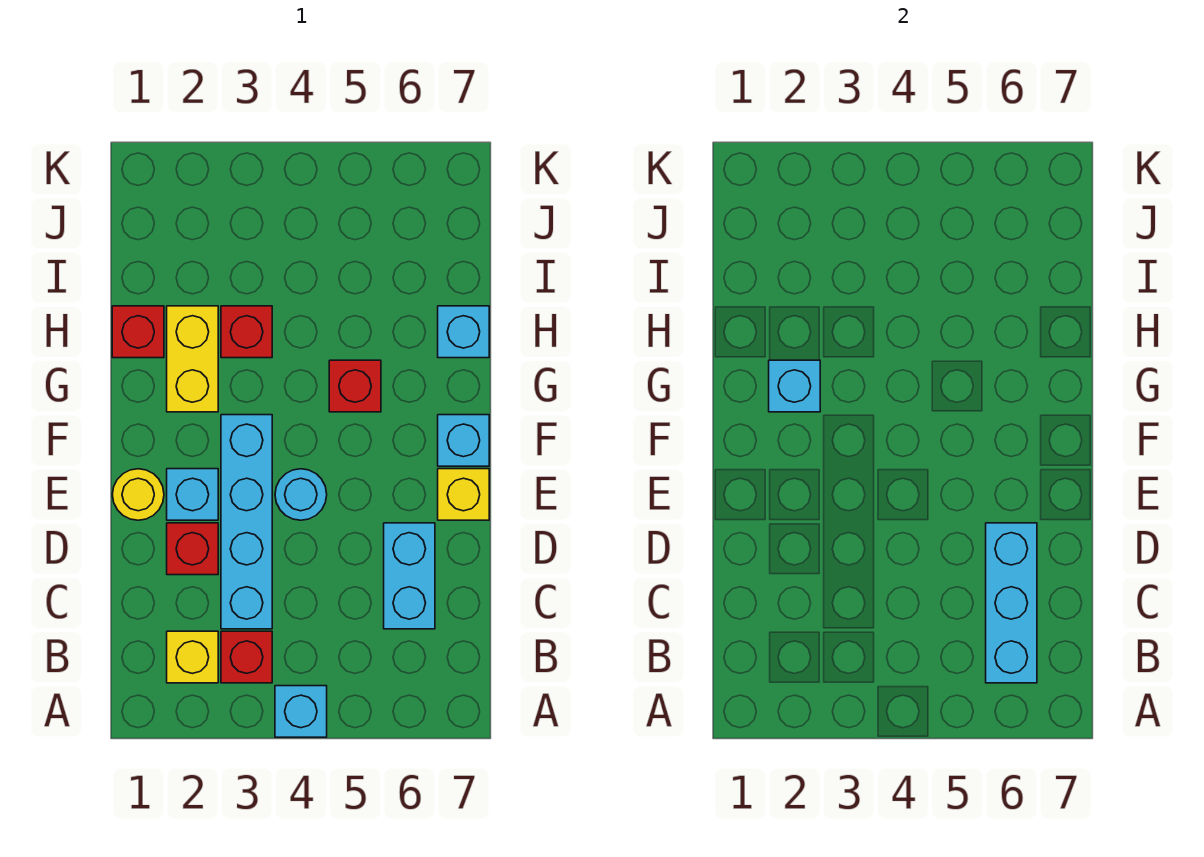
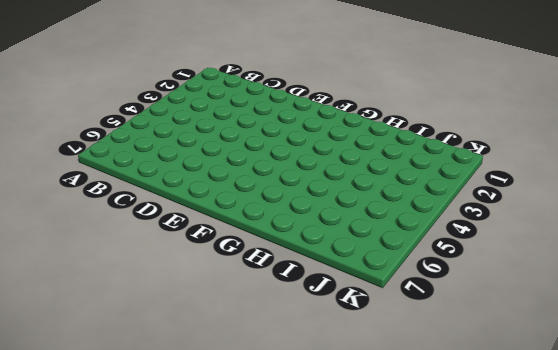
none -> cyan 1x1 brick [275,686,327,737]
none -> yellow 1x1 brick [167,631,218,683]
none -> red 1x1 brick [221,631,272,683]

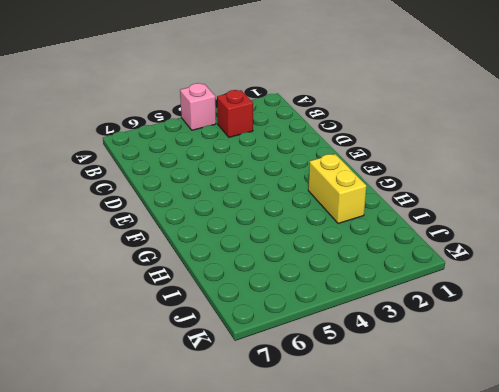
pink 1x1 brick [180,83,216,130] -> cyan 1x1 brick [275,686,327,737]
none -> yellow 1x1 brick [167,631,218,683]
none -> cyan 1x4 brick [221,415,272,629]
none -> cyan 1x2 brick [384,523,435,629]

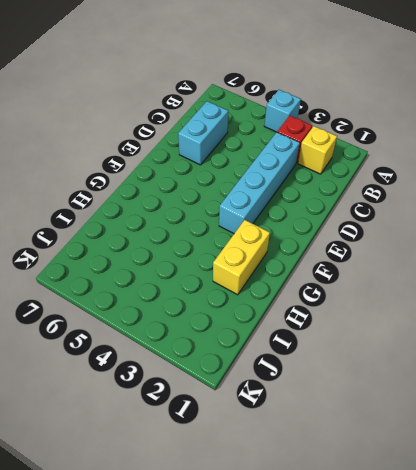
none -> red 1x1 brick [167,523,218,575]
none -> yellow 1x1 round brick [112,469,164,520]
none -> cyan 1x1 brick [167,469,218,520]

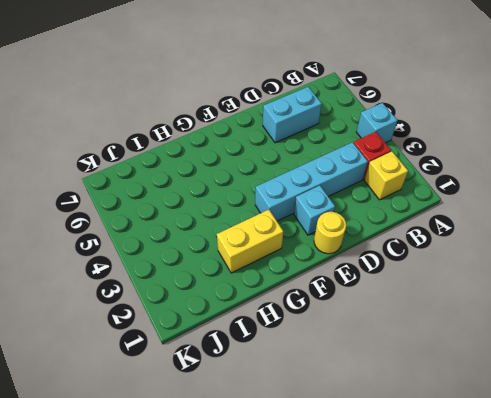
none -> red 1x1 brick [167,523,218,575]
none -> cyan 1x1 round brick [275,469,327,520]
none -> yellow 1x1 brick [438,469,489,520]

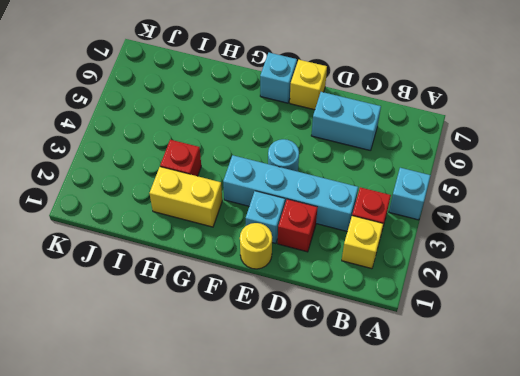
none -> red 1x1 brick [329,360,381,412]
none -> red 1x1 brick [112,306,164,358]
none -> cyan 1x1 brick [438,306,489,358]

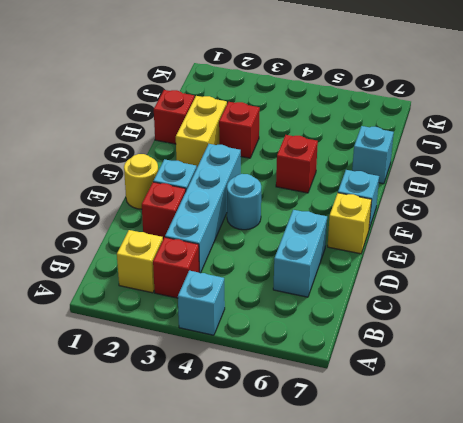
none -> cyan 1x3 brick [986,523,1037,683]
none -> cyan 1x1 brick [769,360,820,412]

